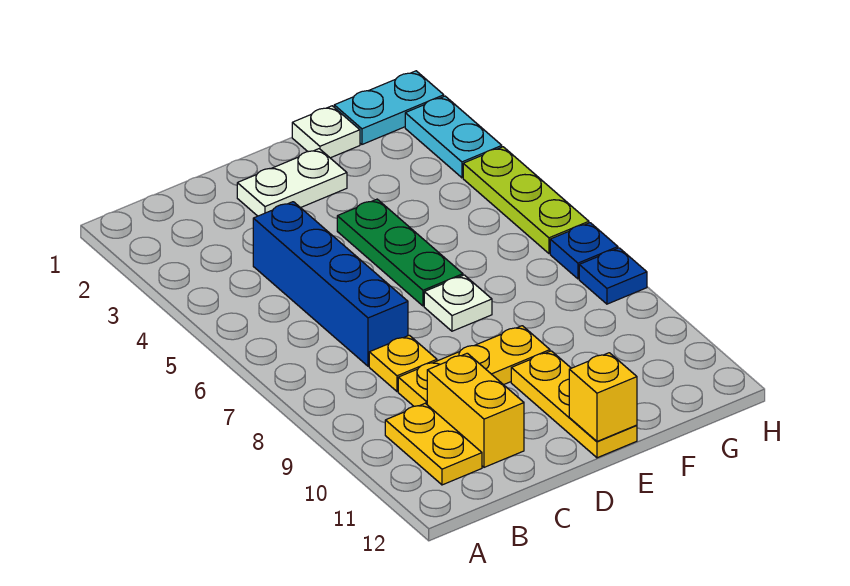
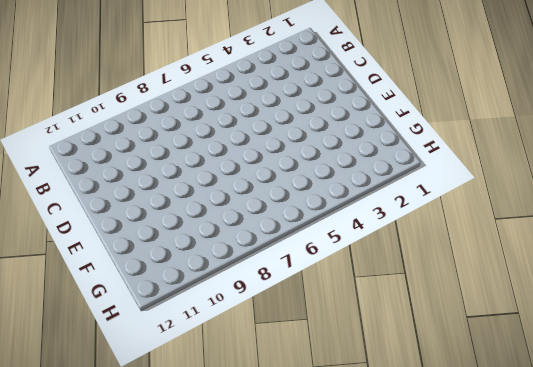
none -> yellow 1x2 plate [385,403,482,485]
none -> blue 1x4 brick [253,202,408,366]
none -> yellow 1x1 plate [369,335,437,392]

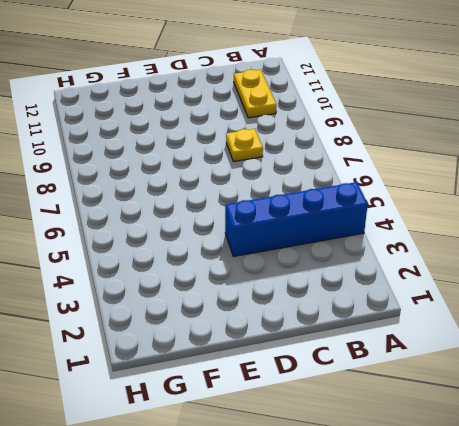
blue 1x4 brick [225,182,368,257] -> blue 1x4 brick turned to [253,202,408,366]
none -> yellow 1x3 plate [398,326,550,406]
none -> yellow 1x2 brick [427,353,524,467]
none -> white 1x2 plate [237,149,347,216]

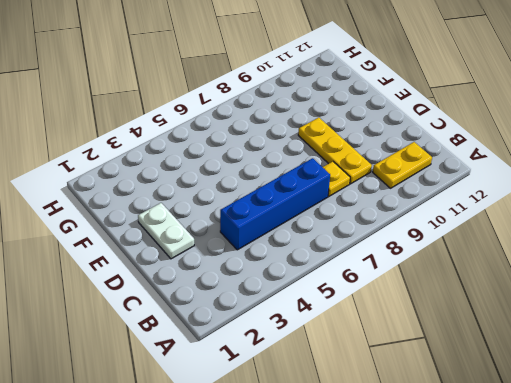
none -> yellow 1x2 brick [427,353,524,467]
none -> green 1x3 plate [337,199,463,306]
none -> white 1x1 plate [424,275,492,331]

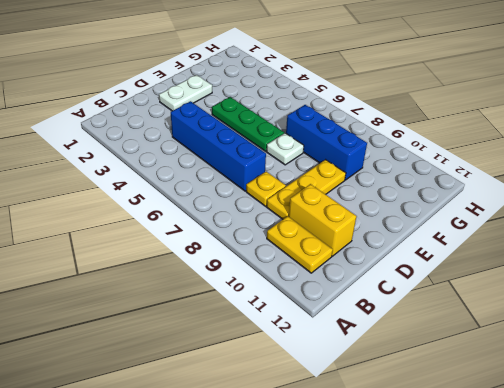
blue 1x3 brick [286,105,367,180] -> none
none -> yellow 1x3 plate [511,351,637,458]
none -> white 1x1 plate [292,106,360,158]
none -> cyan 1x2 plate [334,71,444,144]

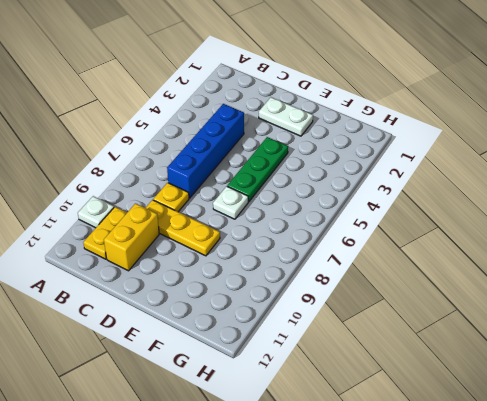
white 1x1 plate [78,196,114,228] -> white 1x1 plate moved to [292,106,360,158]
none -> yellow 1x3 plate [511,351,637,458]
none -> cyan 1x2 plate [334,71,444,144]
none -> cyan 1x2 plate [405,96,502,178]

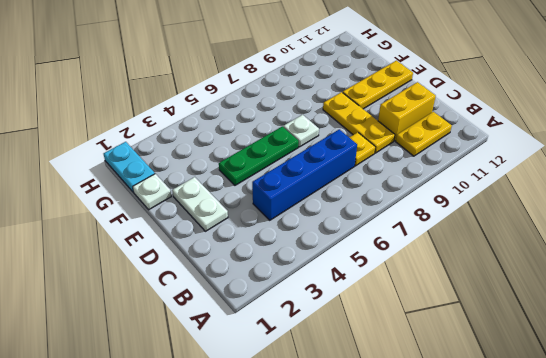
none -> cyan 1x2 plate [405,96,502,178]
none -> lime 1x3 plate [463,147,589,253]
none -> blue 1x1 plate [550,223,618,279]

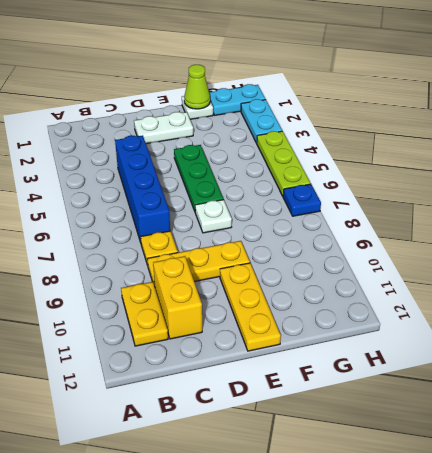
lime 1x1 cone [184,65,210,109] -> none
none -> blue 1x1 plate [579,248,647,304]
none -> yellow 1x1 brick [569,353,637,441]

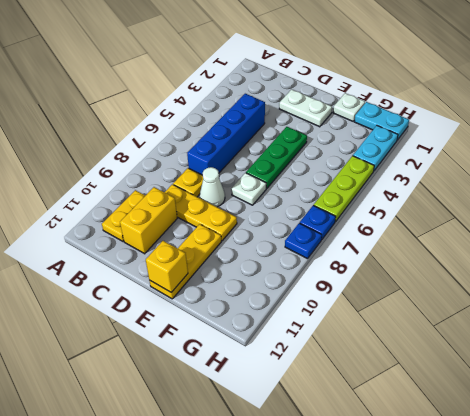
white 1x1 cone [200,167,225,207] -> none

